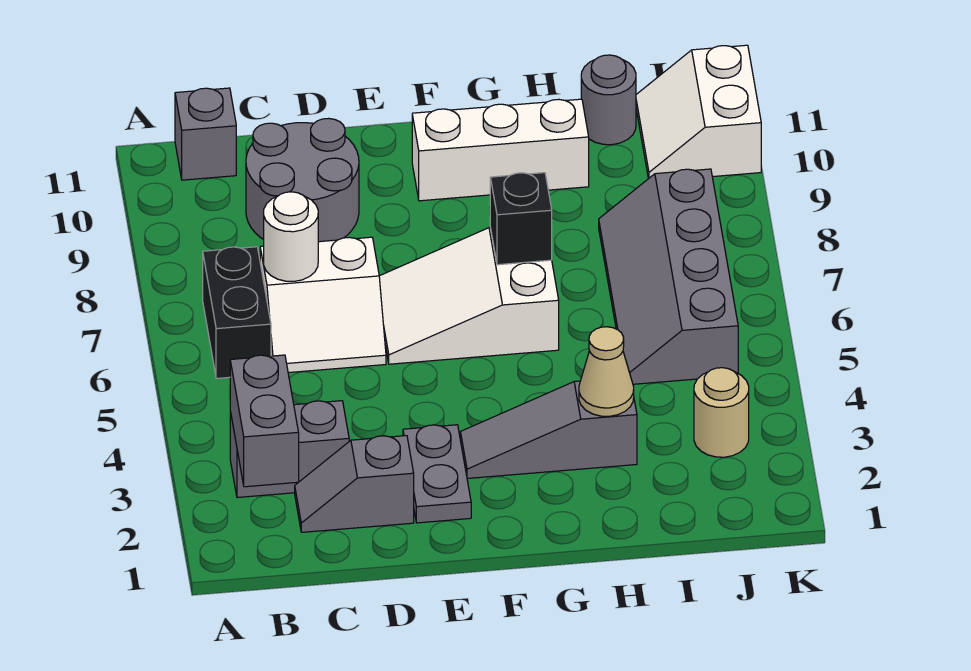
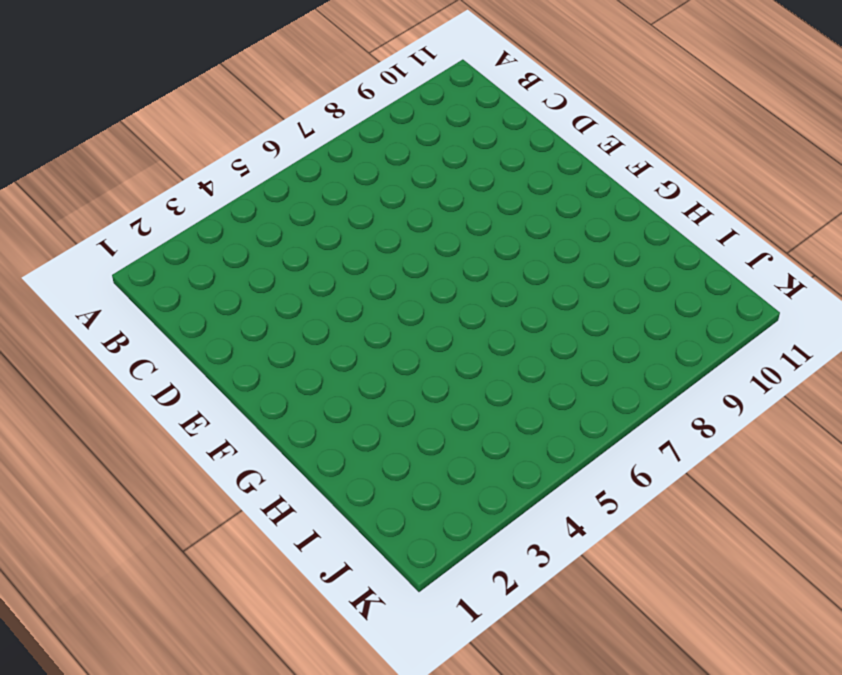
none -> grey 1x2 brick [230,401,349,498]
none -> black 1x2 brick [203,247,271,379]
none -> grey 1x1 brick [175,88,236,180]

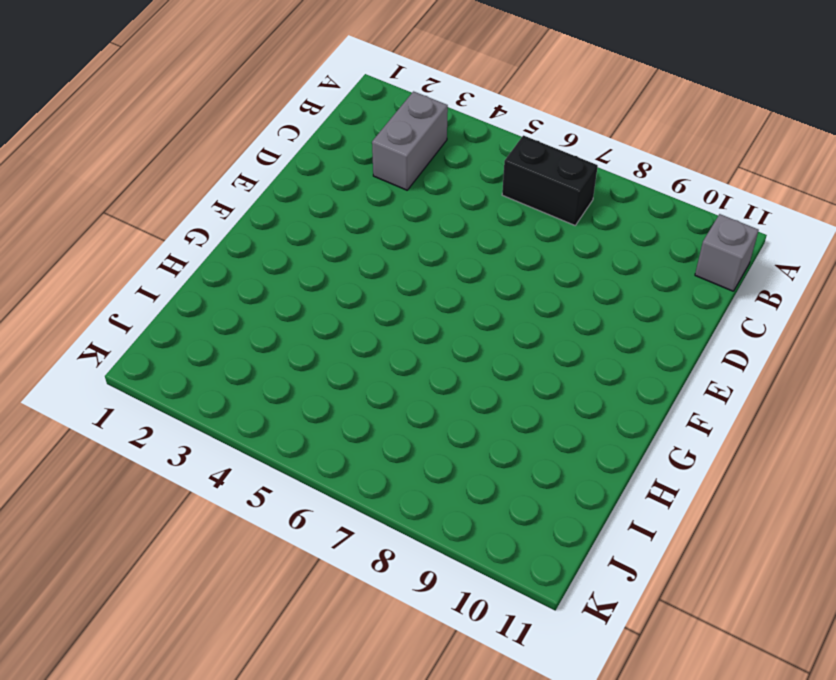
none -> grey 1x2 slope [295,436,414,532]
none -> white 2x2 slope [260,237,386,373]
none -> grey 2x2 round brick [246,118,359,242]

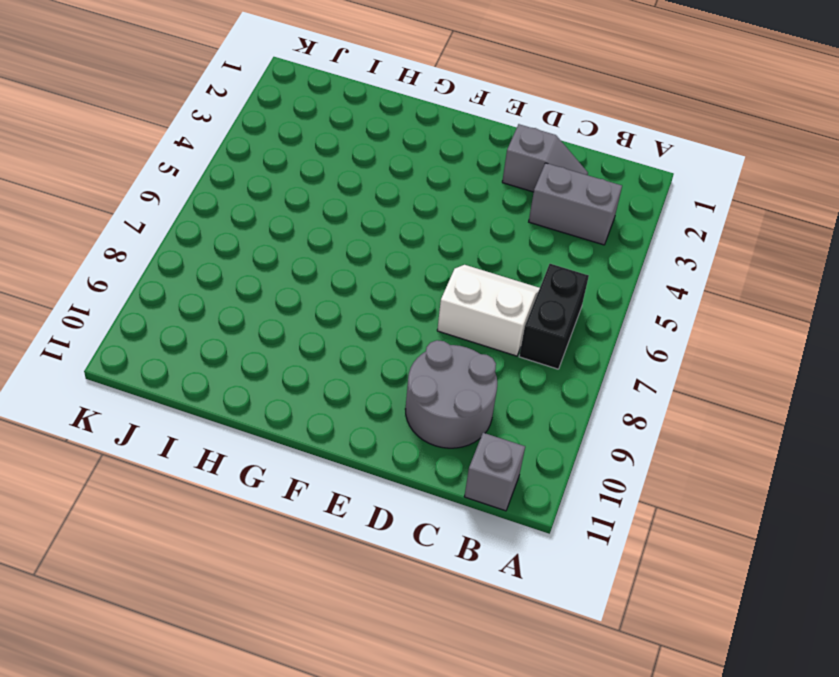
none -> grey 1x2 plate [403,425,471,523]
none -> white 2x3 slope [379,227,559,364]
none -> grey 1x3 slope [460,381,637,479]

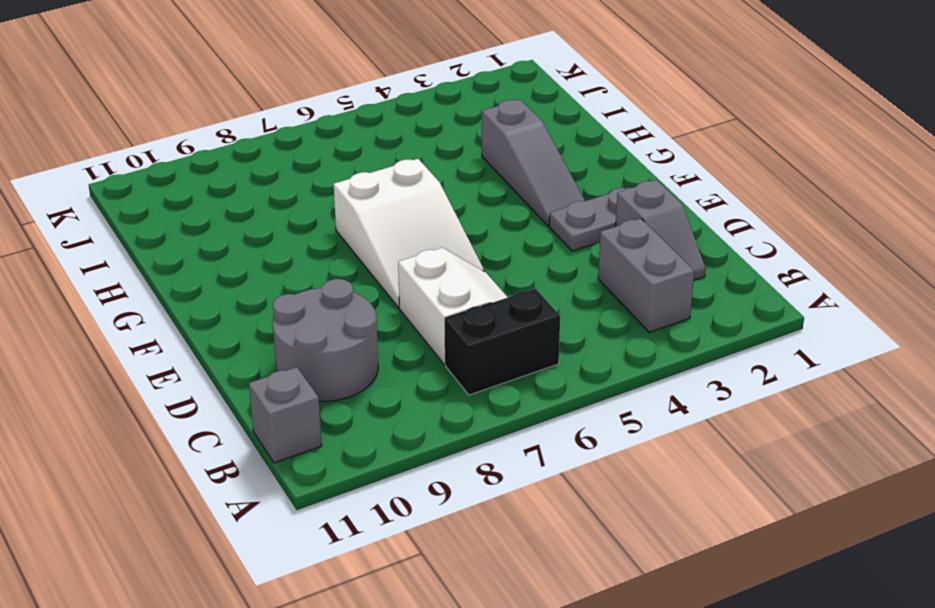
none -> white 1x3 brick [412,99,589,201]
none -> grey 2x4 slope [599,169,738,384]
none -> grey 1x1 round brick [581,55,636,145]

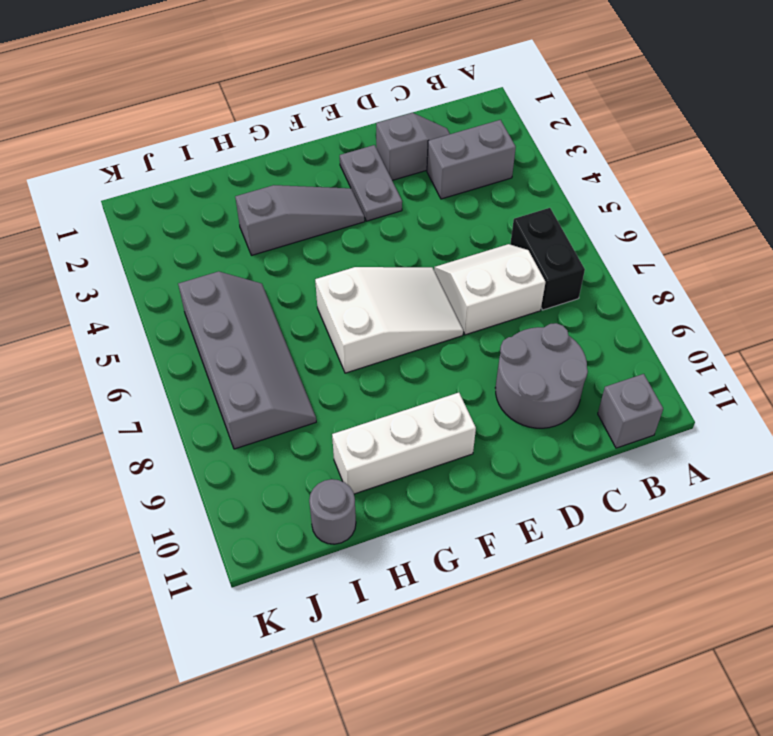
none -> tan 1x1 round brick [694,368,749,457]
none -> white 2x2 slope [636,45,761,179]
none -> grey 1x2 brick [230,355,299,487]

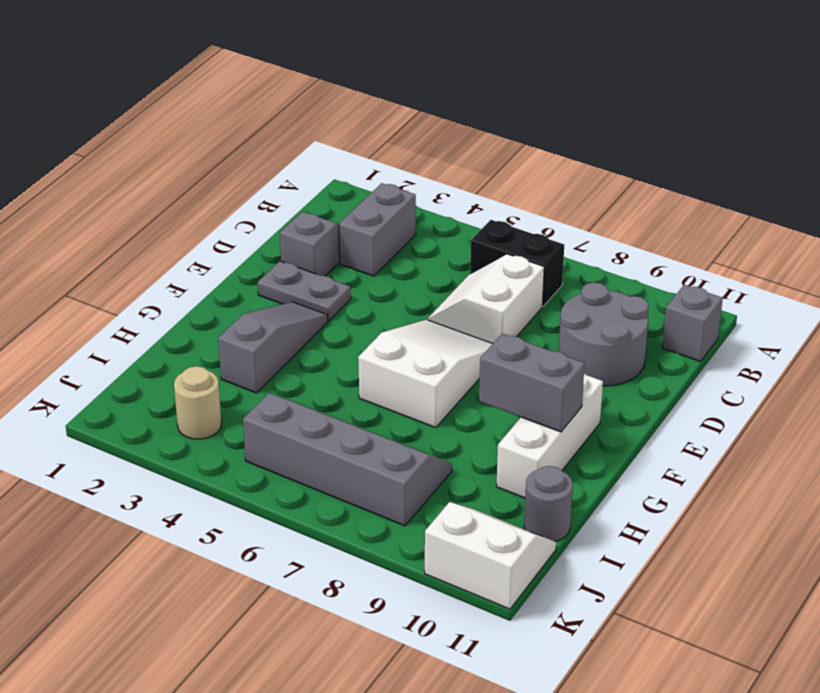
grey 1x2 brick [479,333,585,432] -> grey 1x2 brick moved to [230,355,299,487]
none -> white 1x1 round brick [264,192,318,281]
none -> black 1x1 brick [490,173,552,265]
none -> tan 1x1 cone [579,327,634,416]

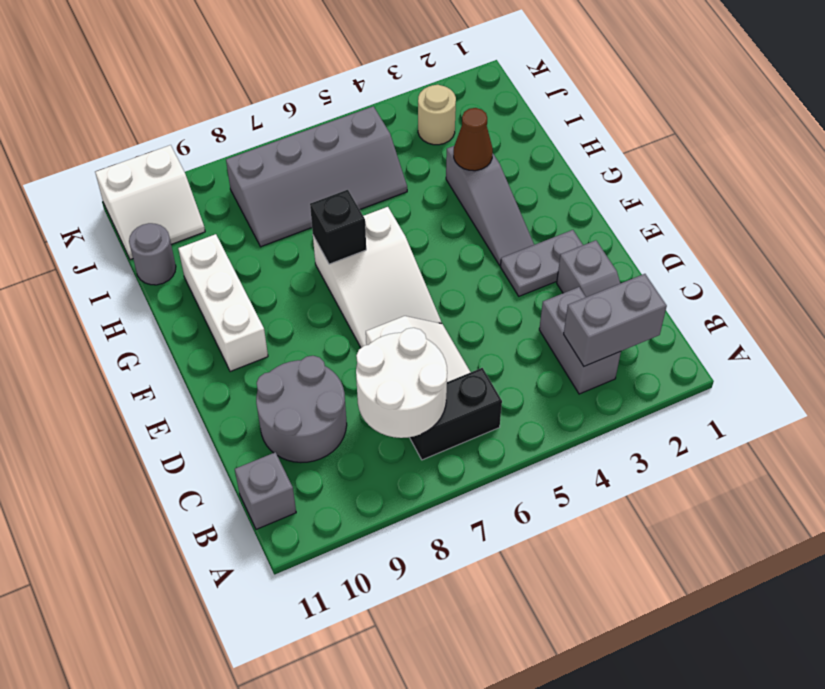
white 2x2 round brick [356,328,447,438] -> white 1x1 round brick [264,192,318,281]
brown 1x1 cone [454,108,493,171] -> tan 1x1 cone [579,327,634,416]

